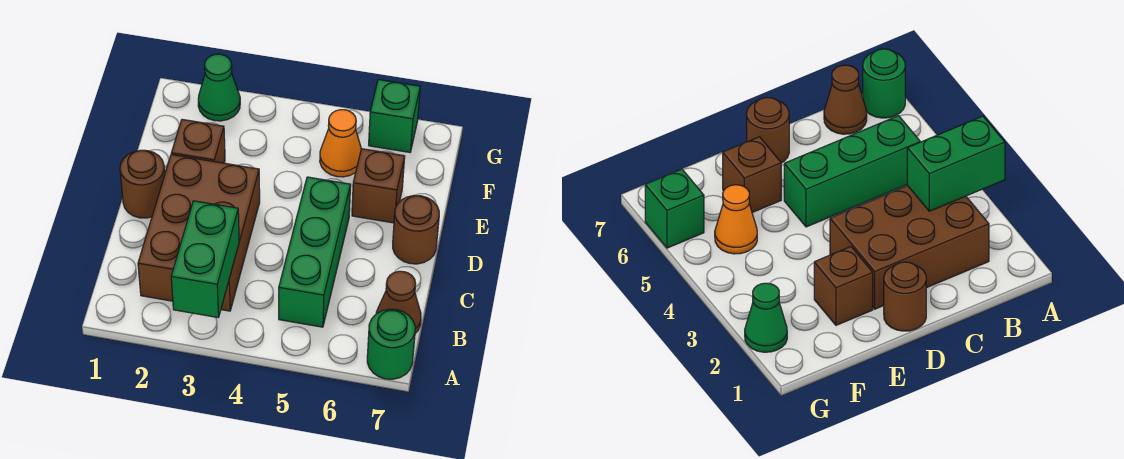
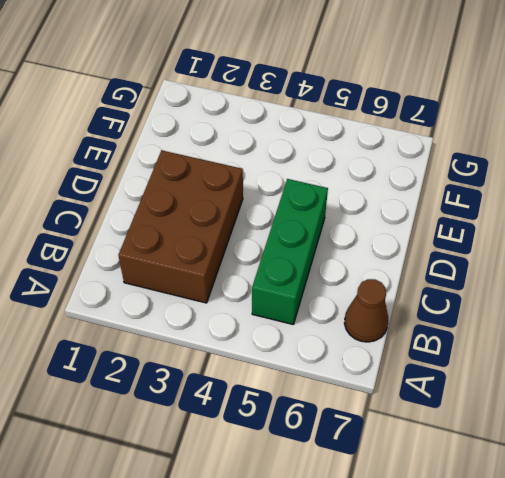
none -> green 1x1 round brick [367,309,415,379]
none -> brown 1x1 round brick [120,150,165,218]
none -> brown 1x1 round brick [393,196,439,264]

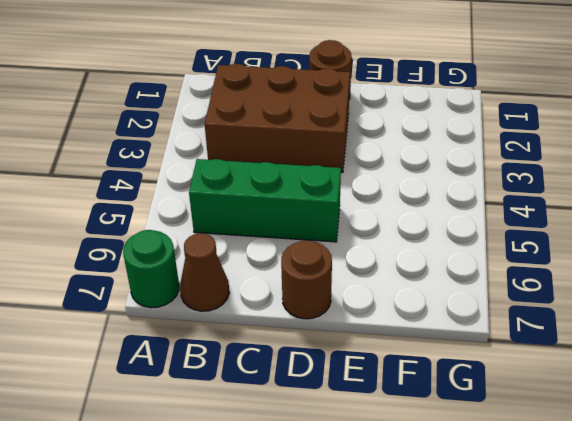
none -> brown 1x1 brick [172,119,225,163]
none -> brown 1x1 brick [352,149,405,223]
none -> orange 1x1 cone [320,110,361,177]

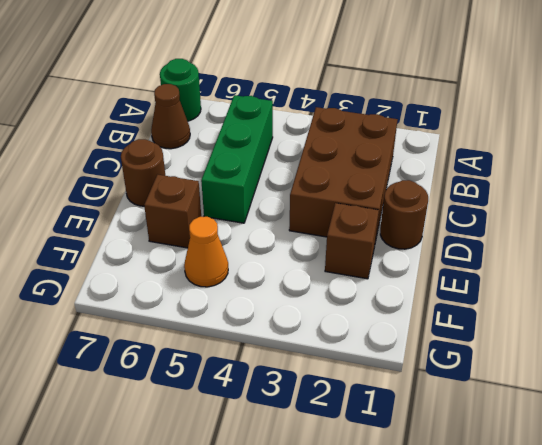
none -> green 1x1 cone [198,54,240,121]
none -> green 1x1 brick [369,80,420,152]
none -> green 1x2 brick [171,201,239,317]

